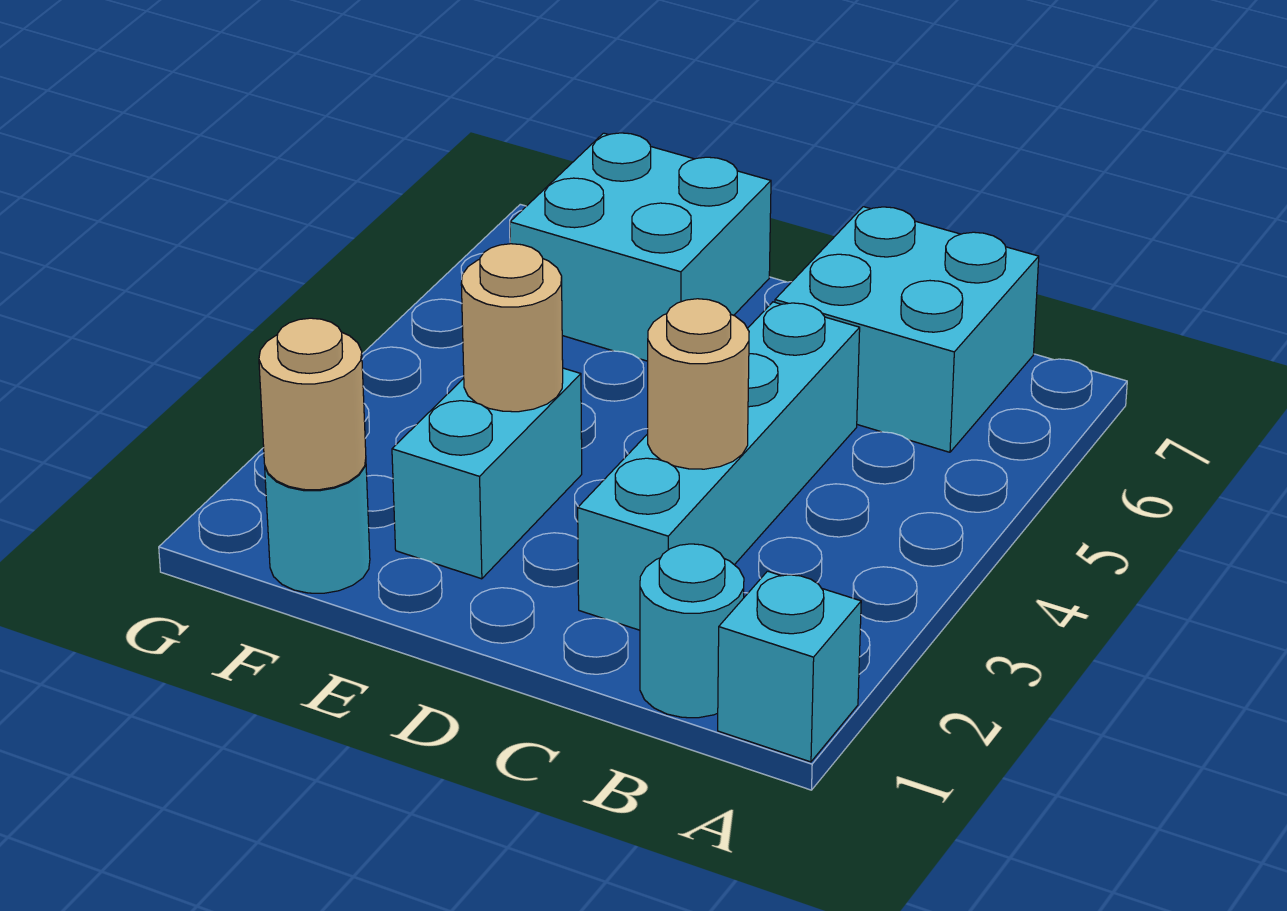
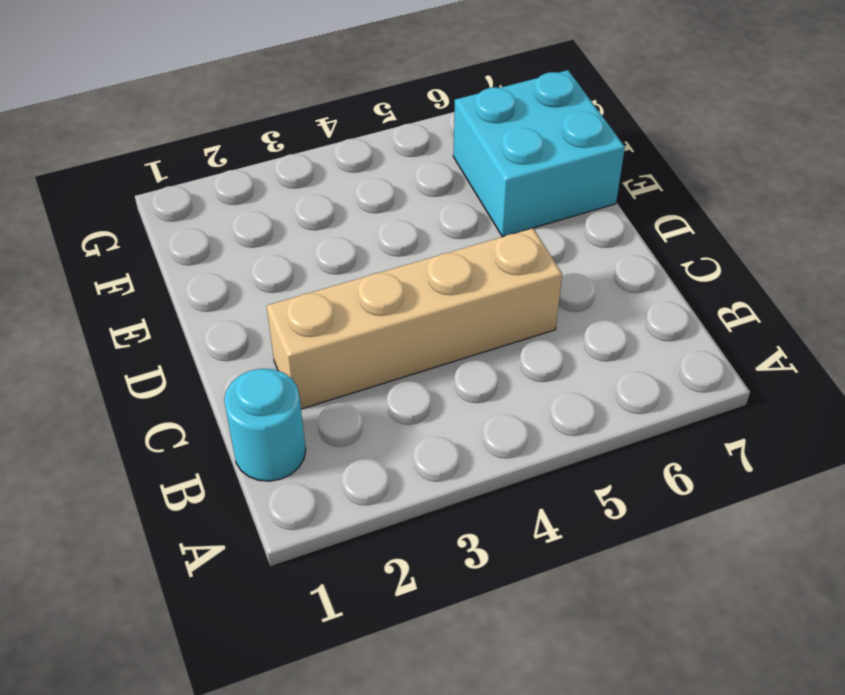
tan 1x4 brick [267,228,562,409] -> cyan 1x4 brick [578,302,860,630]
none -> cyan 1x1 brick [718,571,861,762]
none -> cyan 2x2 brick [775,207,1039,452]

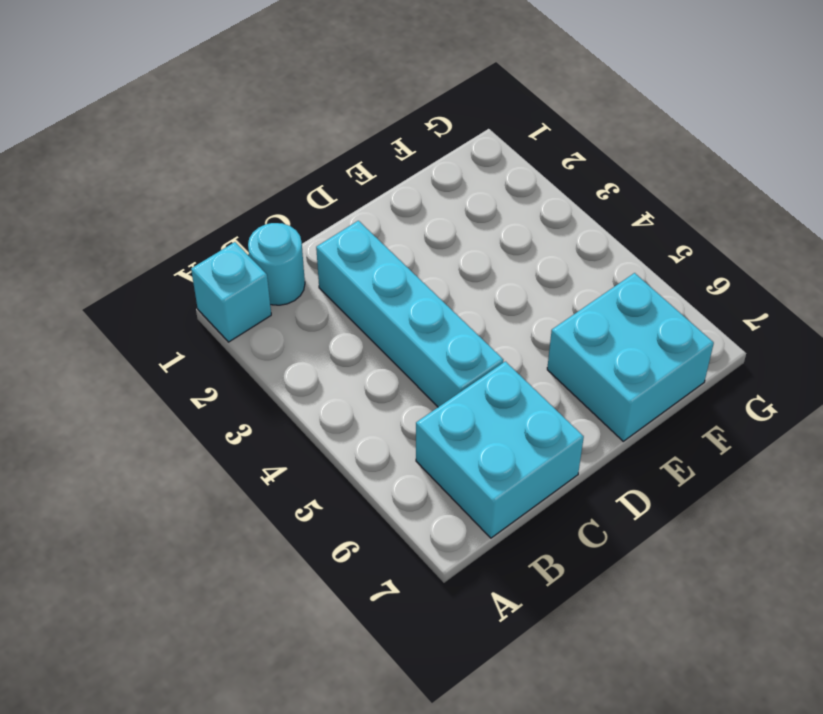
none -> cyan 1x2 brick [392,368,582,579]
none -> cyan 1x1 round brick [265,460,370,593]

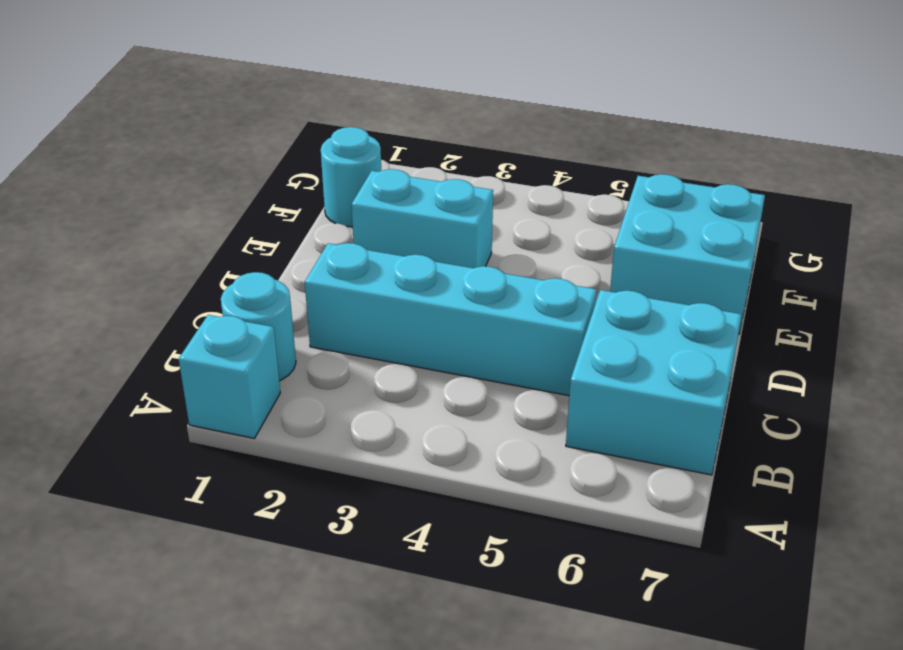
none -> tan 1x1 round brick [648,299,749,469]
none -> tan 1x1 round brick [461,244,563,412]

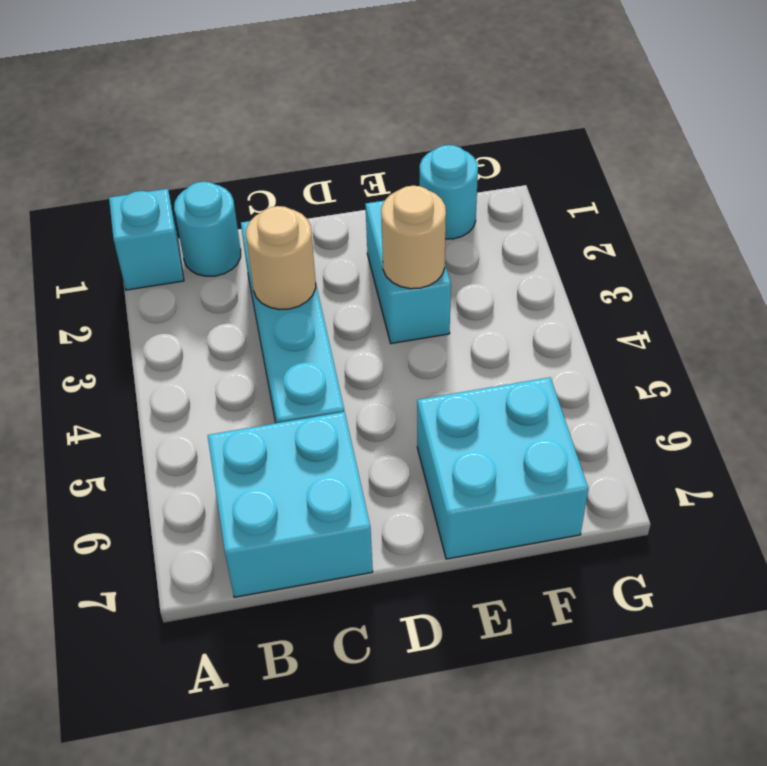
none -> tan 1x1 round brick [259,318,366,490]

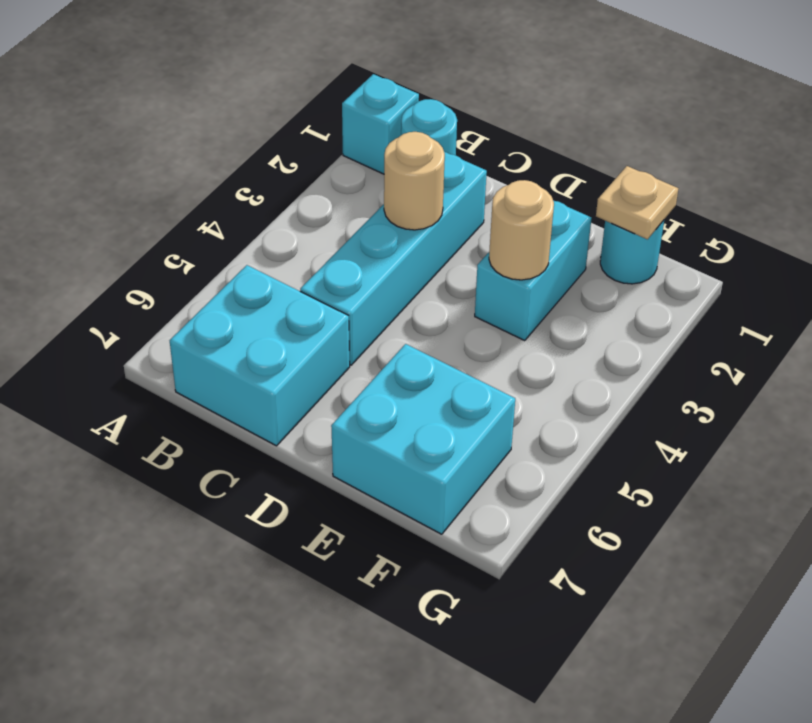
tan 1x1 plate [596,166,678,239] -> tan 1x1 round brick [259,318,366,490]

